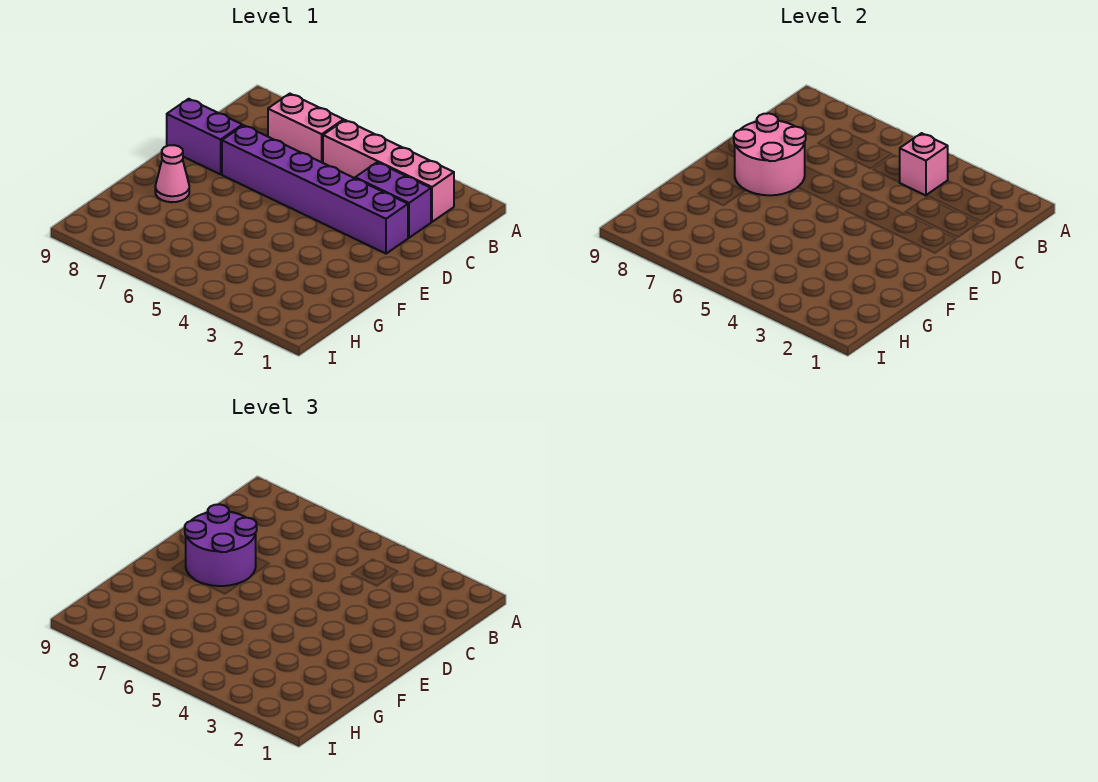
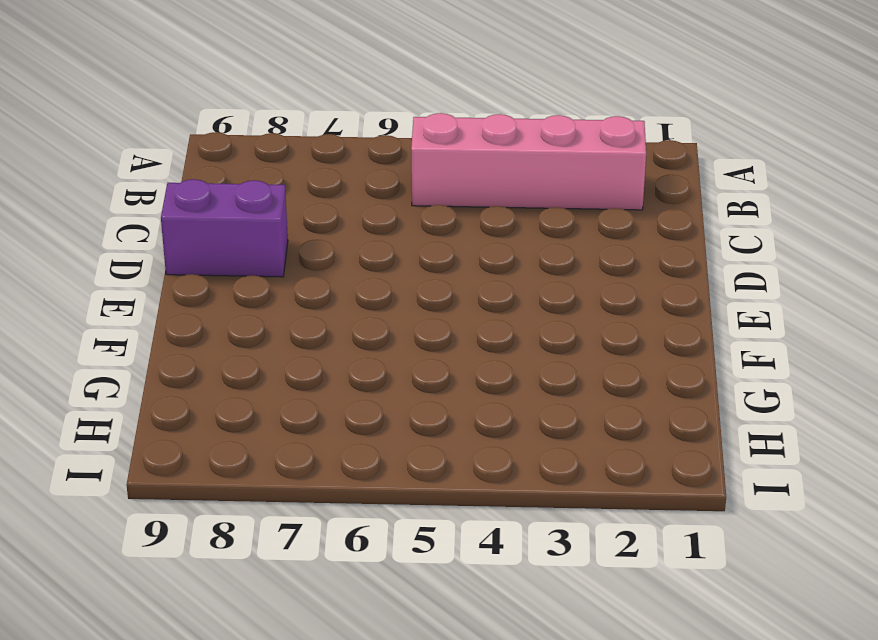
none -> pink 1x2 brick [268,94,344,163]
none -> purple 1x2 brick [355,162,431,238]

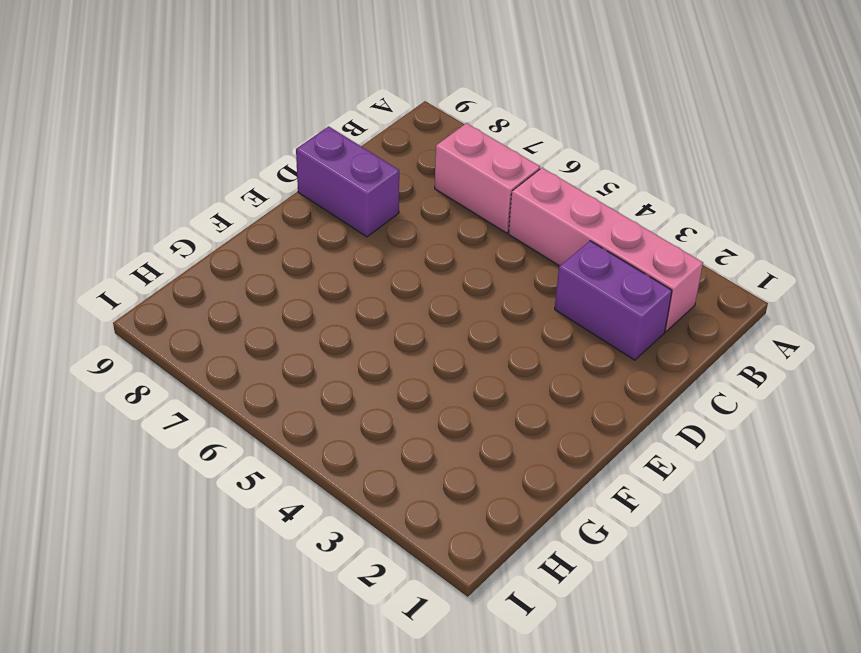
none -> purple 1x6 brick [222,125,408,254]
none -> pink 1x1 cone [155,145,189,202]

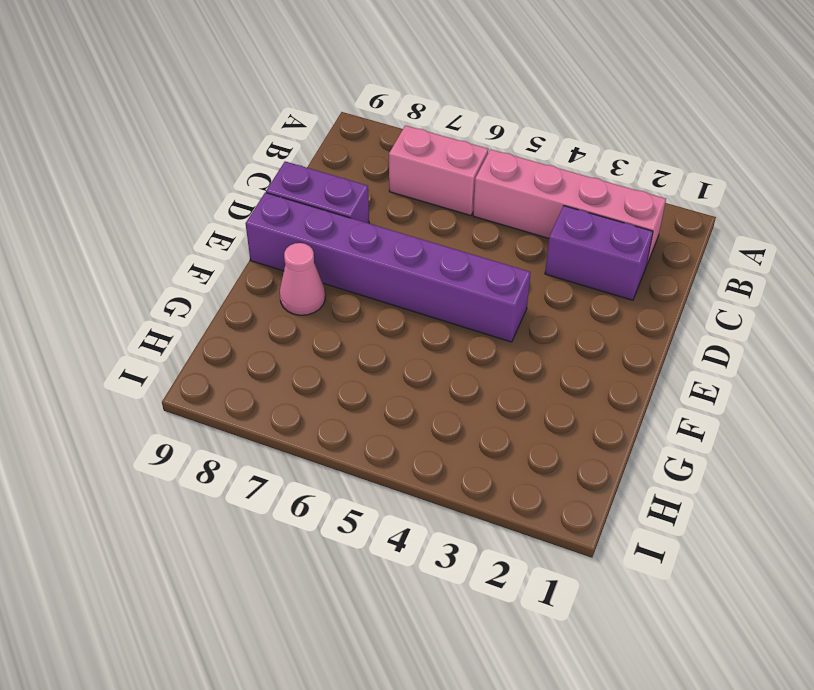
purple 1x6 brick [246,193,531,342] -> purple 1x6 brick moved to [222,125,408,254]
none -> pink 1x1 brick [899,133,948,195]
none -> pink 2x2 round brick [734,113,806,195]

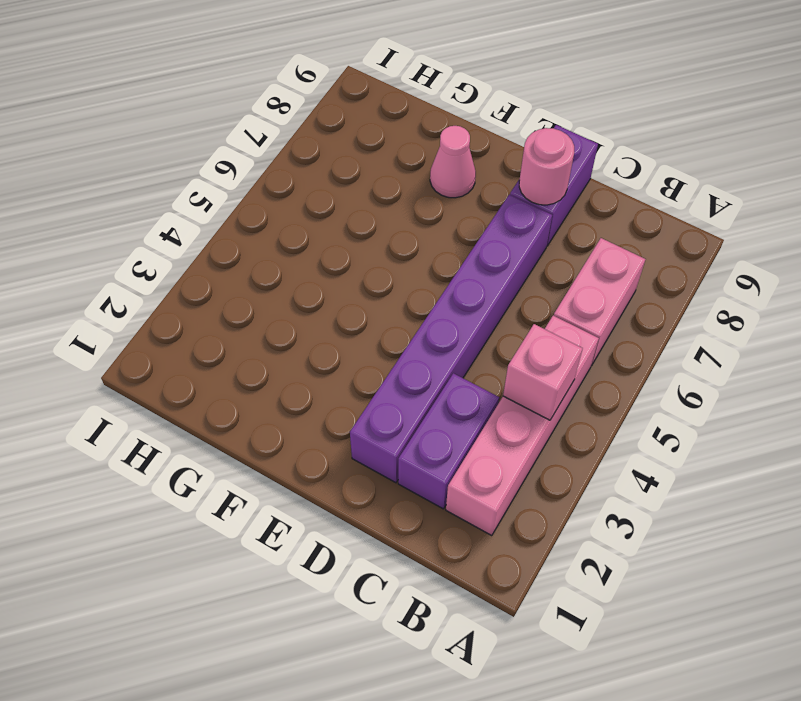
pink 1x1 round brick [519,128,574,205] -> pink 2x2 round brick [734,113,806,195]
none -> purple 2x2 round brick [185,504,257,586]

